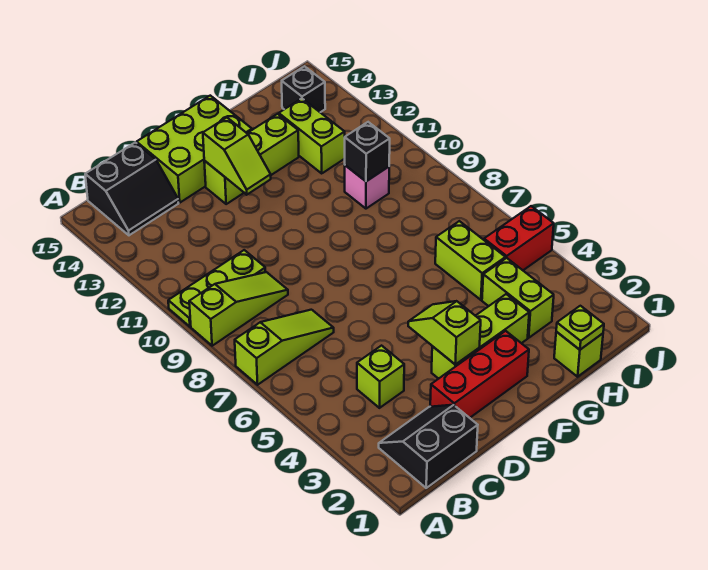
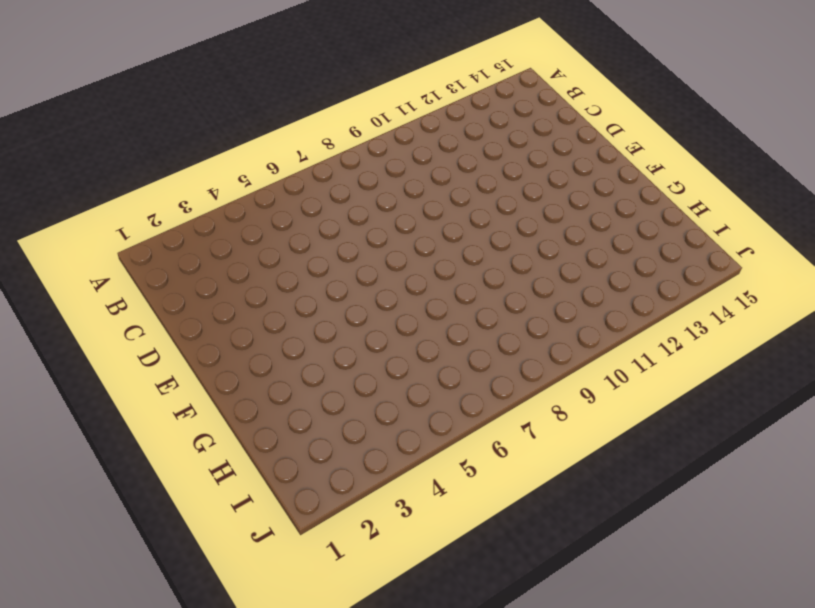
none -> lime 1x3 slope [235,310,334,385]
none -> lime 1x3 slope [189,272,288,346]
none -> lime 1x3 plate [168,250,266,327]

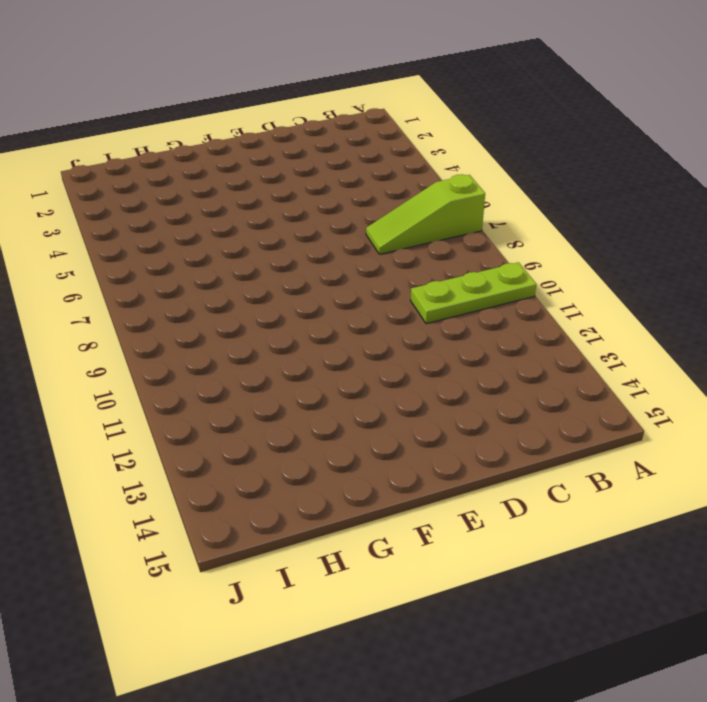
none -> lime 1x3 slope [189,272,288,346]
none -> black 2x2 slope [379,405,478,488]
none -> black 2x2 slope [85,143,178,235]

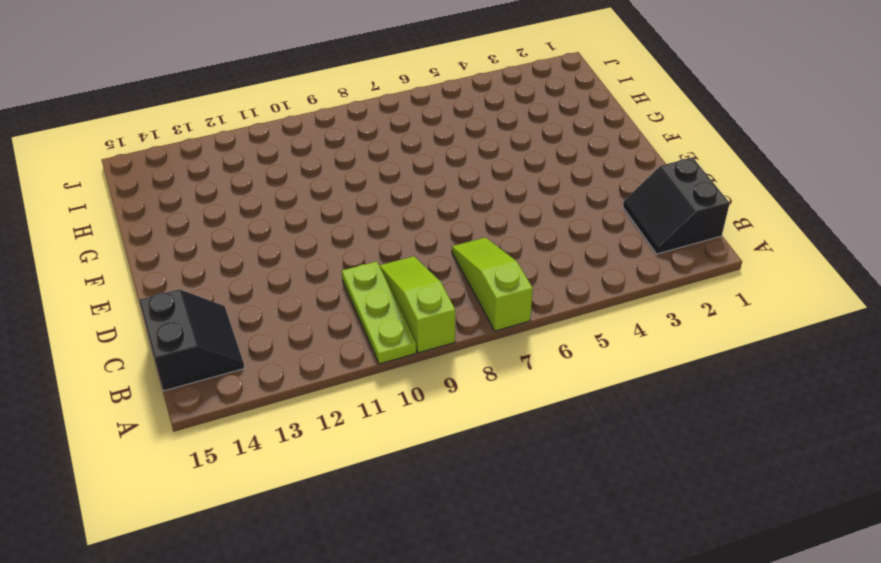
none -> lime 1x1 brick [357,346,404,408]
none -> red 1x3 brick [430,331,529,418]
none -> lime 2x3 brick [137,96,252,203]

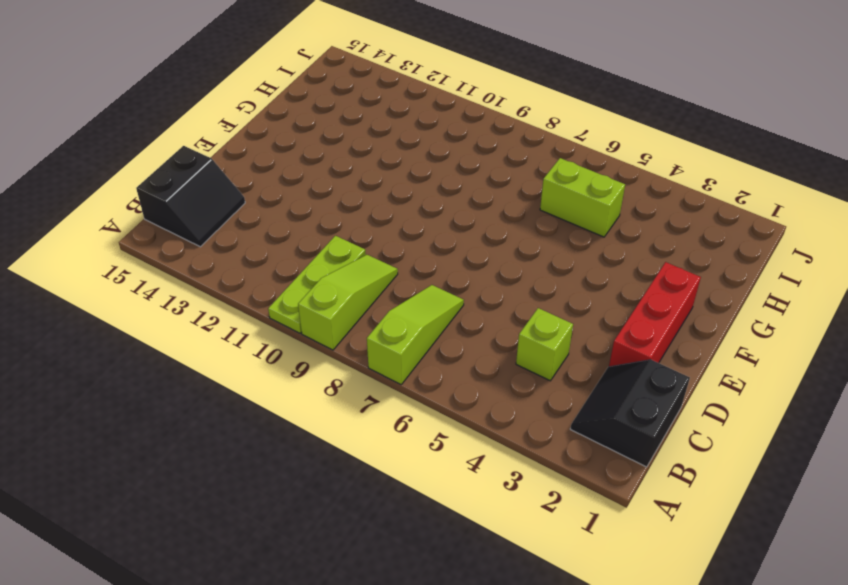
none -> lime 2x3 brick [137,96,252,203]
none -> lime 1x3 brick [432,294,529,379]
none -> lime 1x3 brick [204,114,299,204]

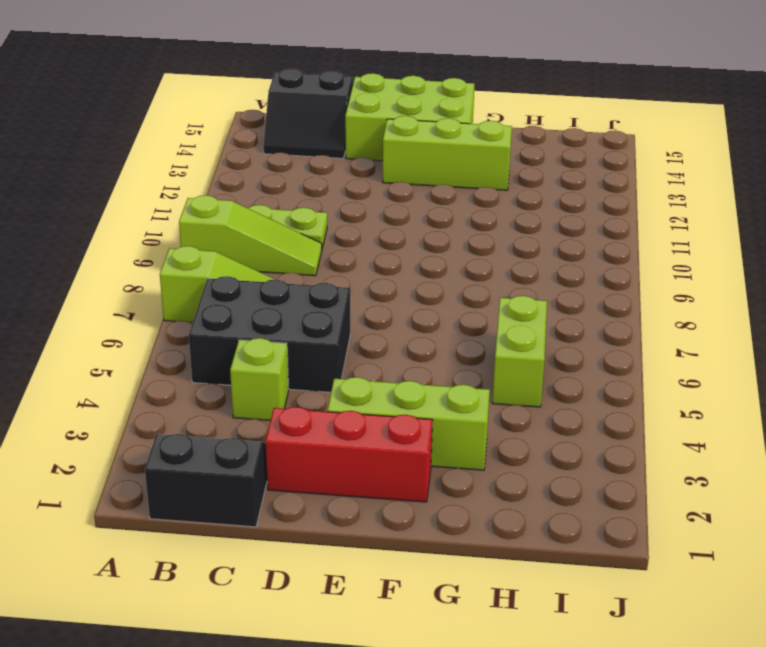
black 2x3 brick [189,276,350,392] -> none
none -> lime 1x1 brick [554,332,603,377]
none -> lime 1x2 brick [482,258,554,338]
none -> pink 1x1 brick [345,165,389,209]

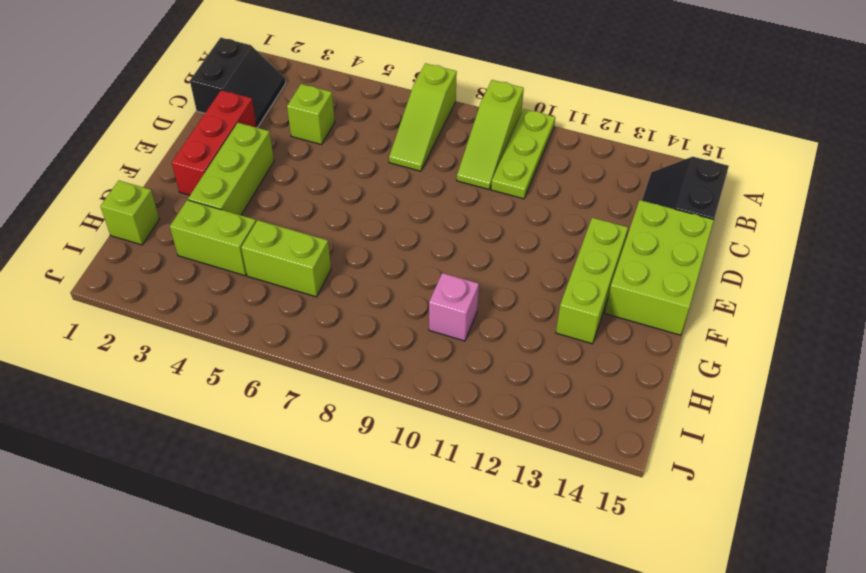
none -> lime 1x2 brick [279,98,345,173]
none -> red 1x2 brick [484,206,554,270]
none -> black 1x1 brick [282,66,325,112]

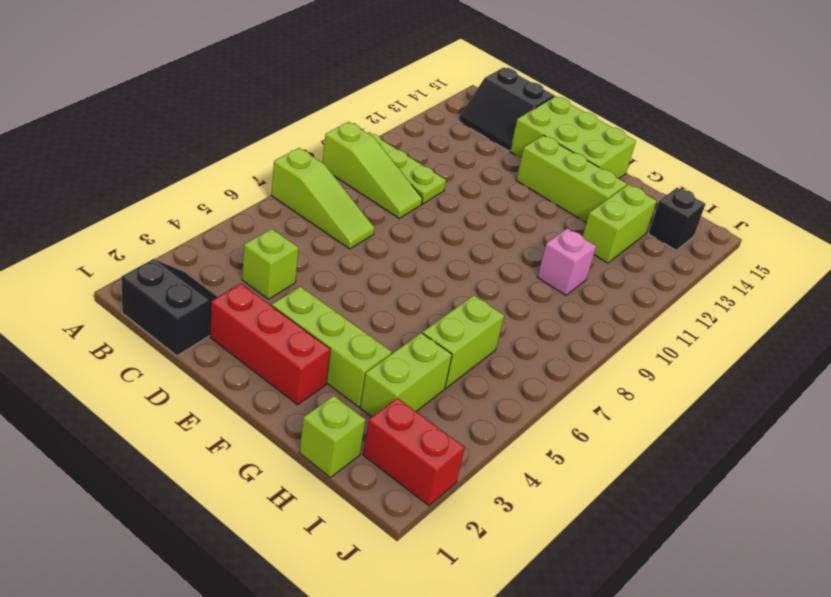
red 1x2 brick [363,398,465,506] -> red 1x2 brick moved to [484,206,554,270]
none -> lime 1x2 slope [408,301,481,365]
none -> lime 1x2 slope [203,118,271,195]
none -> lime 1x1 plate [556,306,604,350]

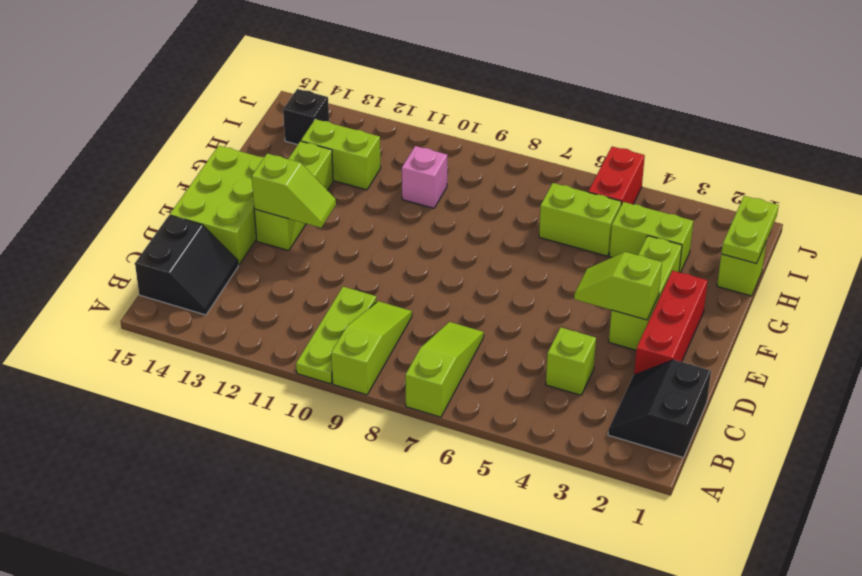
lime 1x2 plate [721,196,779,264] -> lime 1x1 plate [556,306,604,350]
none -> black 1x1 brick [345,122,390,181]

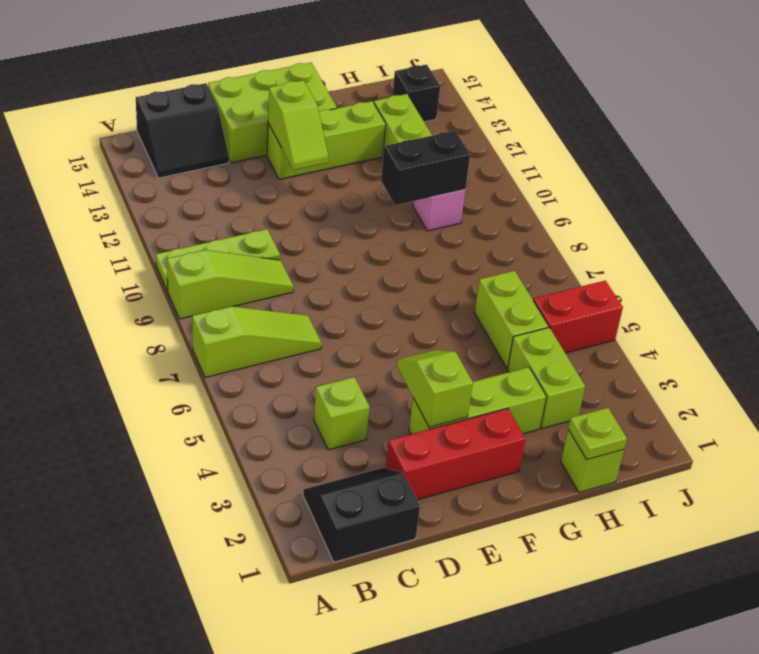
black 1x2 brick [381,131,470,205] -> black 1x1 brick [345,122,390,181]

